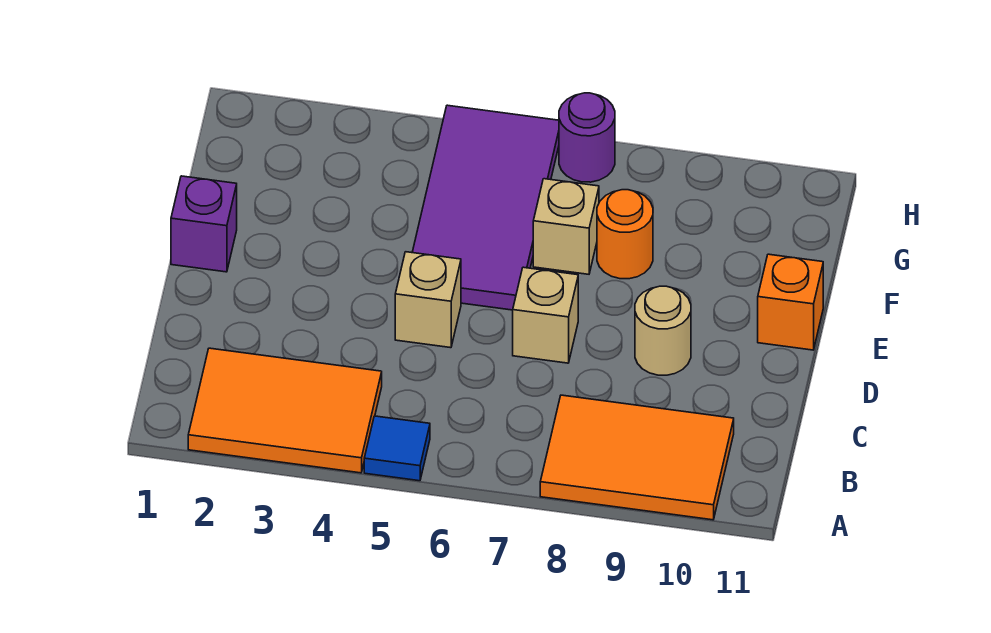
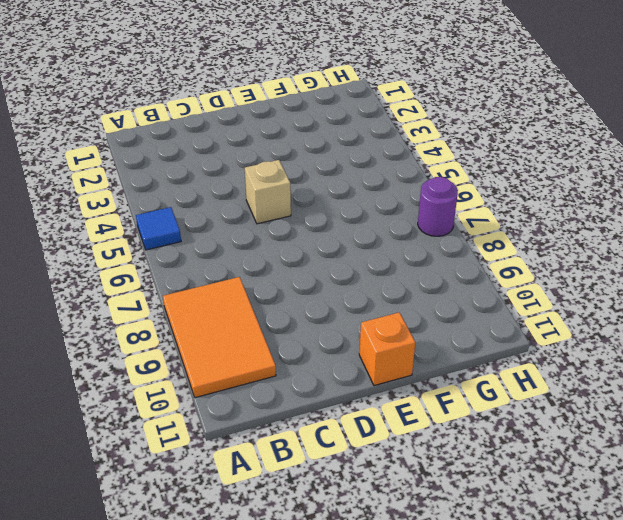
none -> orange 2x3 tile [188,348,382,473]
none -> tan 1x1 brick [513,267,578,363]
none -> tan 1x1 round brick [635,286,691,375]

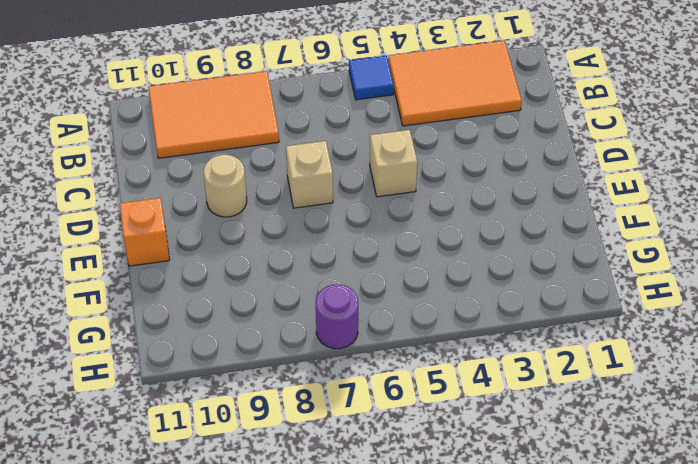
none -> purple 1x1 brick [171,176,237,272]
none -> purple 2x4 tile [412,105,559,310]
none -> tan 1x1 brick [533,179,599,274]

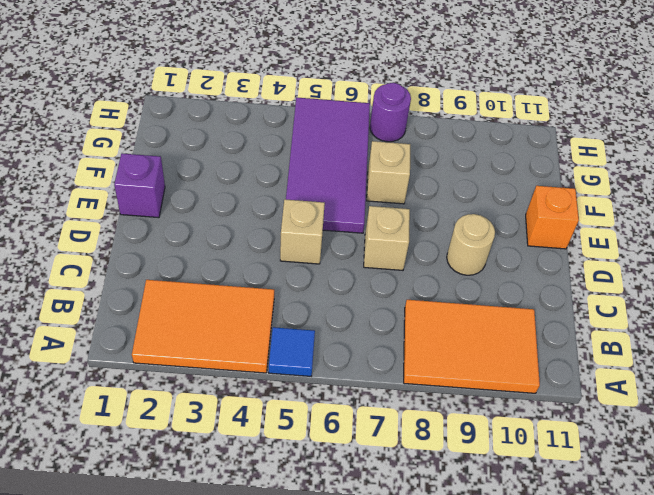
none -> orange 1x1 round brick [597,190,653,279]

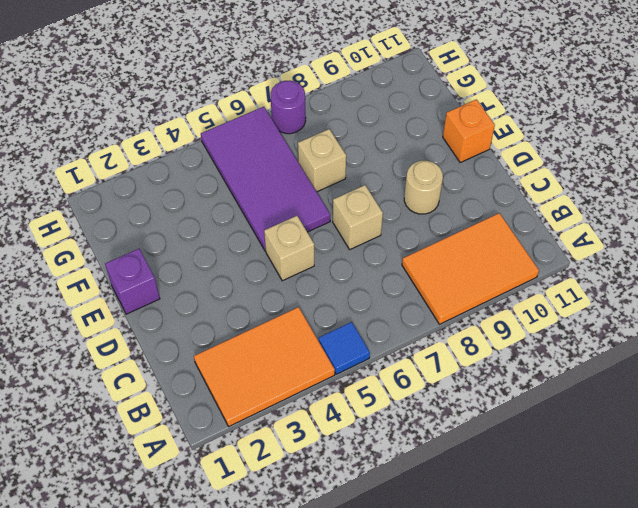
none -> orange 1x1 round brick [597,190,653,279]

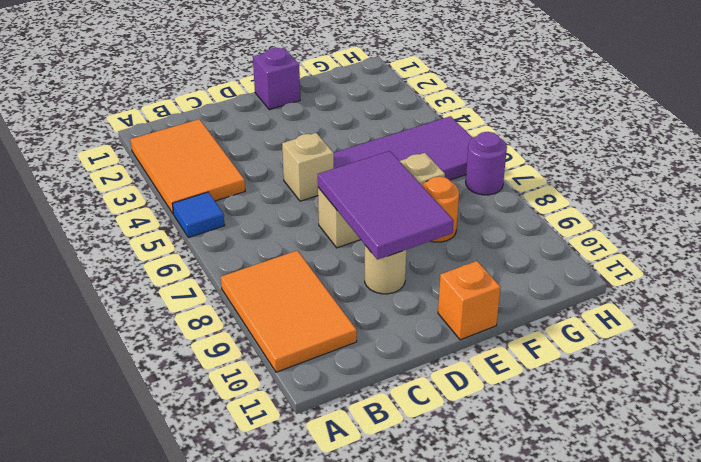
purple 2x3 tile [318,151,454,260] -> none

